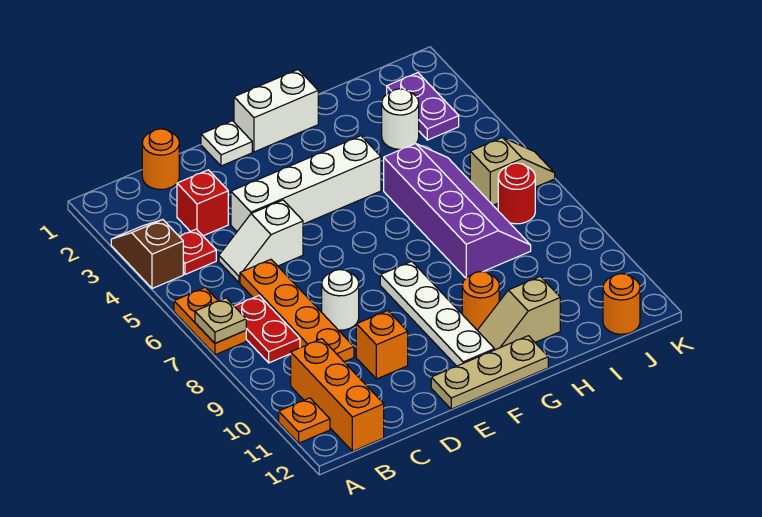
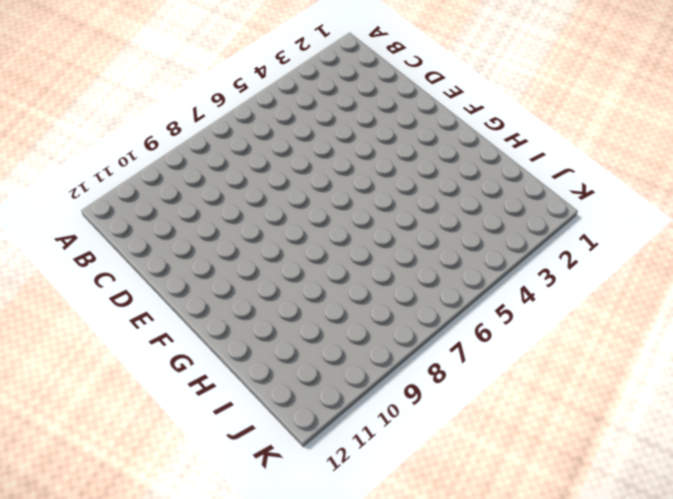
none -> brown 1x2 slope [111,220,183,289]
none -> orange 1x2 plate [174,287,246,355]
none -> orange 1x1 plate [279,398,330,443]

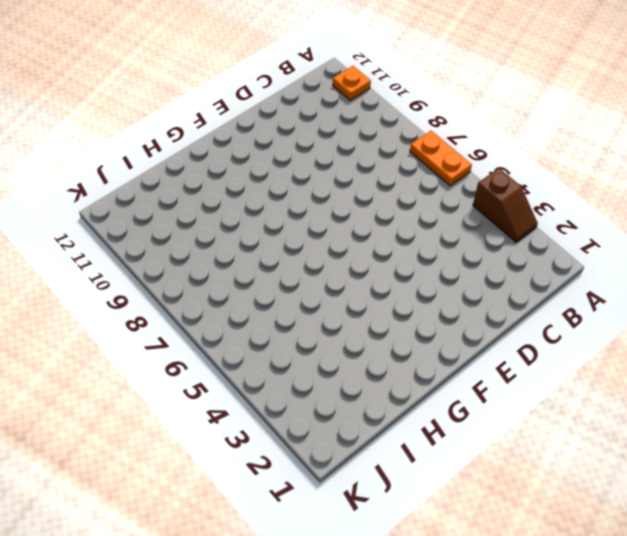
none -> red 1x1 plate [179,229,216,274]
none -> red 1x2 plate [234,296,300,363]
none -> orange 1x3 brick [291,339,384,451]

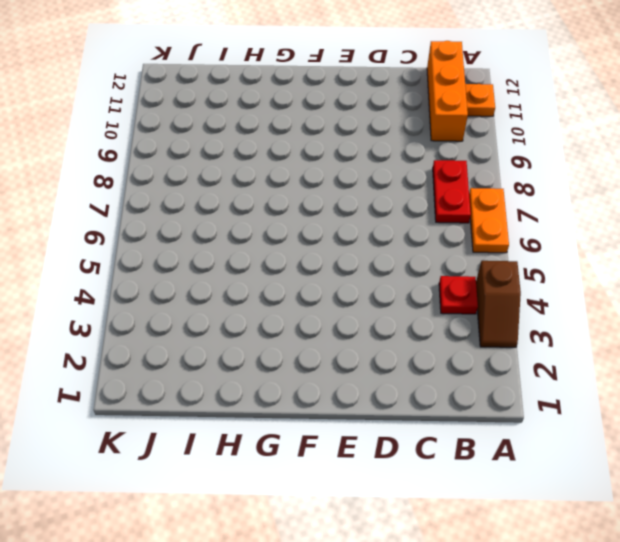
none -> orange 1x1 round brick [142,129,179,190]
none -> red 1x1 brick [177,170,228,236]
none -> white 1x2 slope [219,200,303,282]

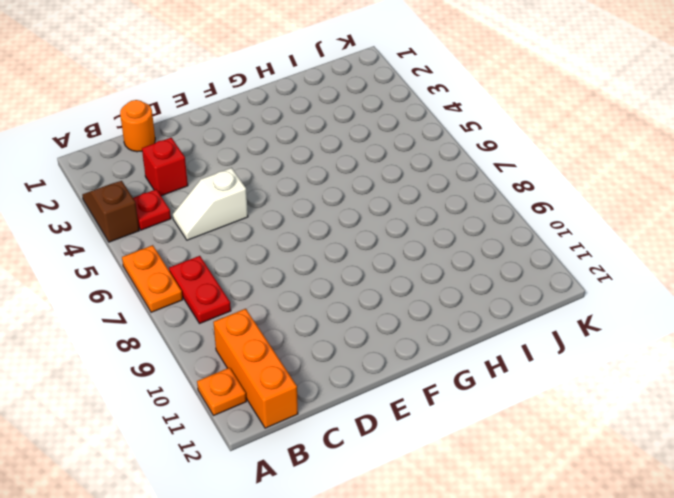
none -> orange 1x4 plate [240,259,354,362]
none -> white 1x4 brick [231,136,381,231]
none -> white 1x1 round brick [322,270,359,330]

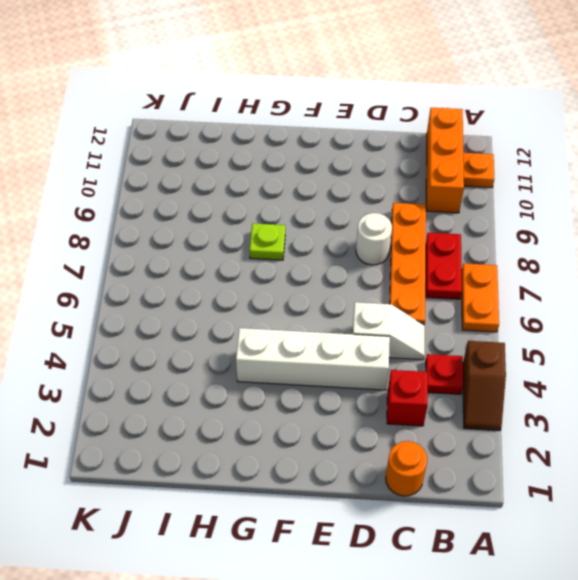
lime 1x1 plate [250,223,285,260] -> none
none -> orange 1x1 brick [356,311,408,379]
none -> white 1x1 plate [201,121,252,166]
none -> tan 1x3 plate [431,336,548,409]

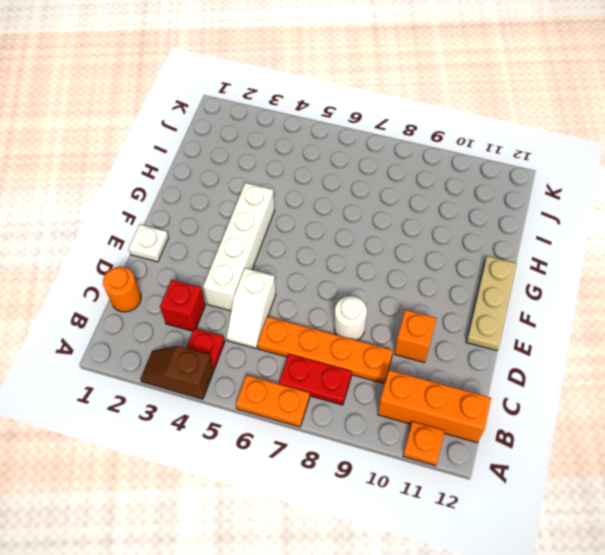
none -> white 1x2 brick [234,70,318,152]
none -> white 1x4 plate [380,261,495,366]
none -> orange 1x1 round brick [462,272,499,330]

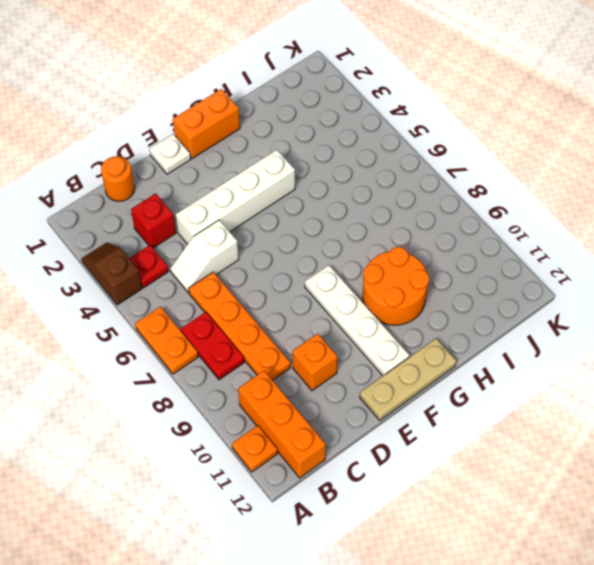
orange 1x2 brick [173,89,240,159] -> white 1x2 brick [234,70,318,152]
orange 2x2 round brick [363,247,429,325] -> orange 1x1 round brick [462,272,499,330]
none -> white 1x1 round brick [322,270,359,330]
none -> tan 1x2 slope [477,276,560,350]
none -> purple 2x4 slope [384,143,531,278]

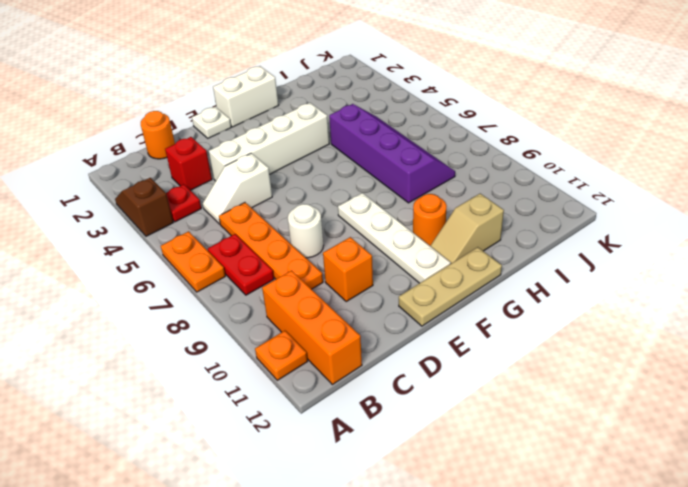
none -> white 1x1 round brick [382,89,419,149]
none -> purple 1x2 plate [387,73,459,140]
none -> tan 1x2 slope [470,138,555,205]

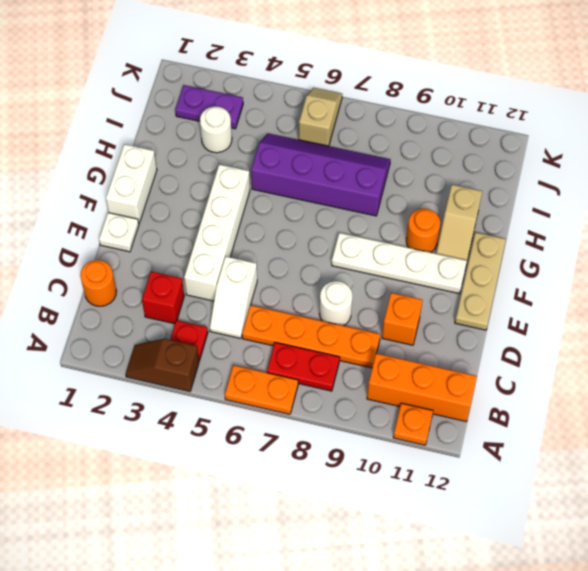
none -> red 1x1 round brick [498,163,535,224]
none -> orange 1x1 round brick [603,274,640,334]
none -> tan 1x1 plate [195,298,246,343]

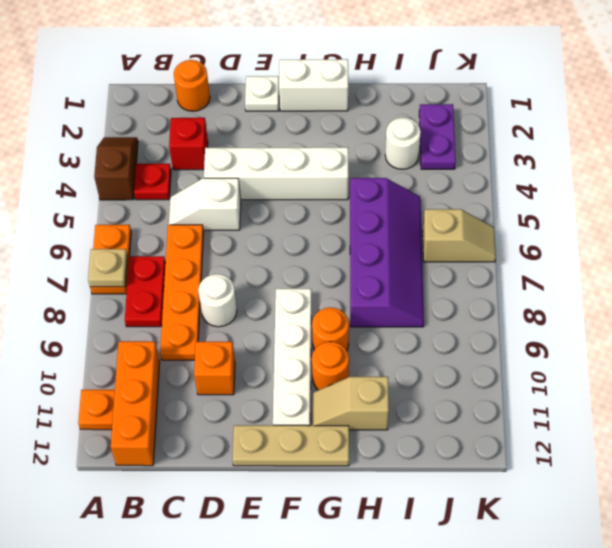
orange 1x1 round brick [312,307,349,351] -> orange 1x1 round brick moved to [603,274,640,334]
none -> red 1x1 round brick [498,163,535,224]

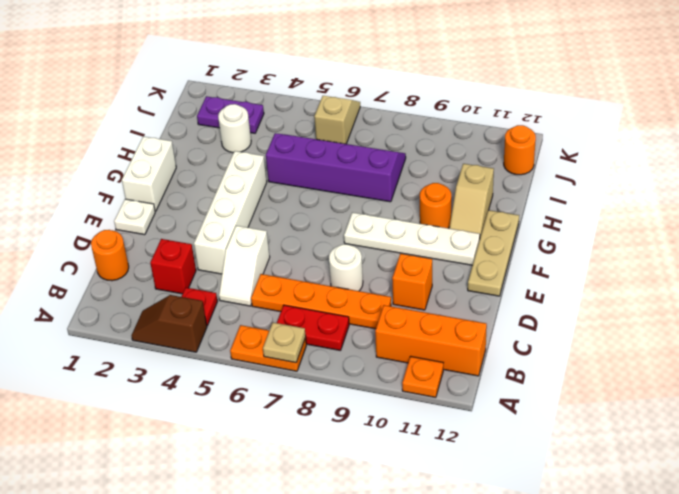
none -> red 1x1 round brick [498,163,535,224]

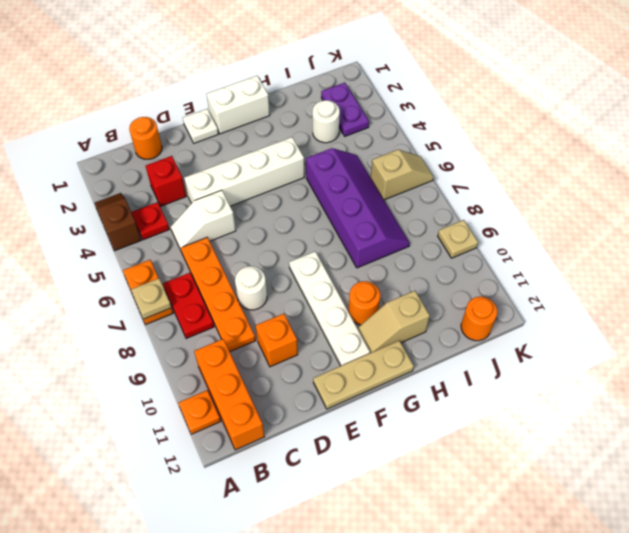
tan 1x1 plate [438,220,478,258] -> none
none -> red 1x1 round brick [498,163,535,224]

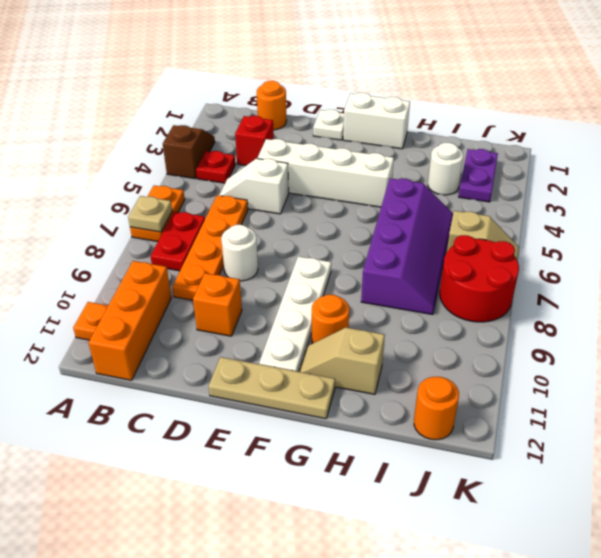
red 2x2 round brick [440,235,519,322] -> red 1x1 round brick [498,163,535,224]

